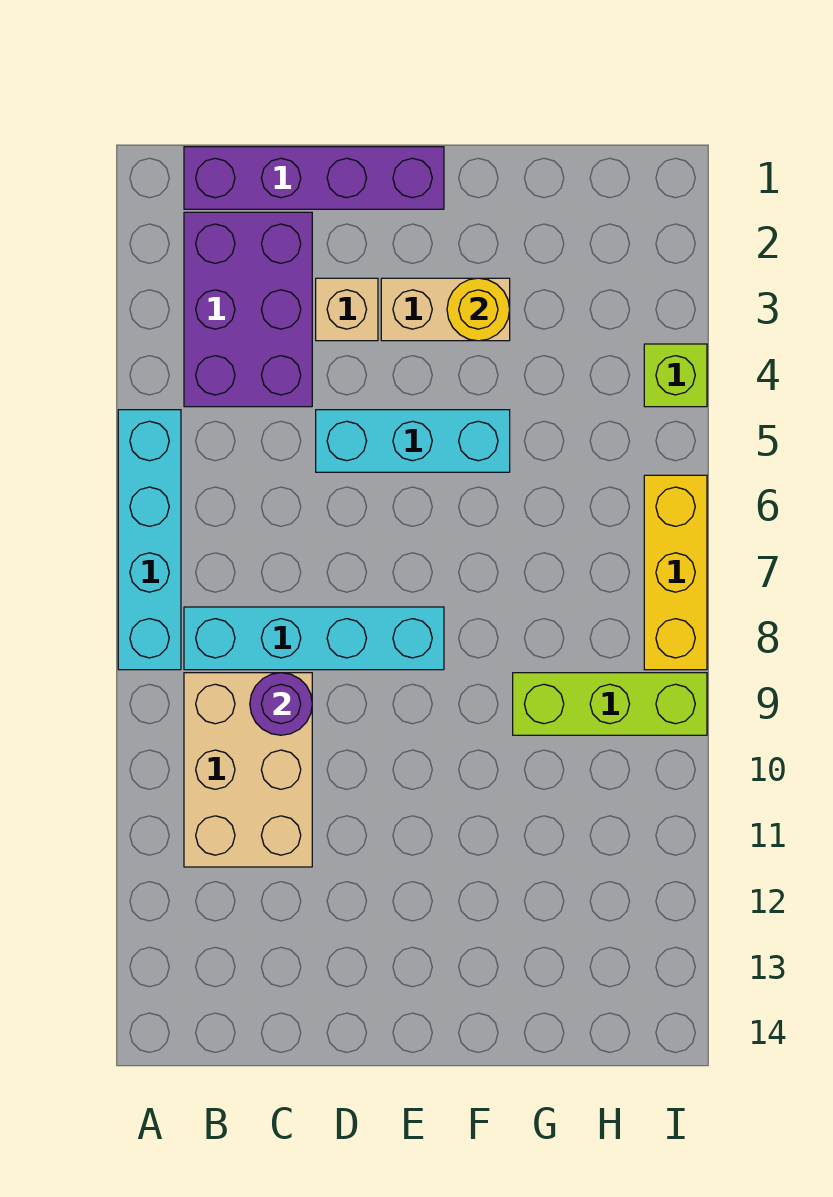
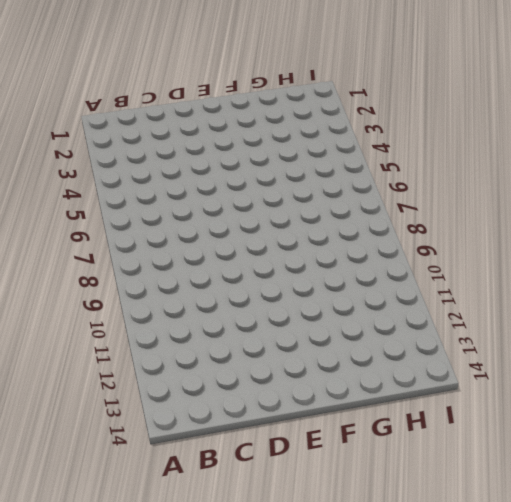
none -> cyan 1x4 brick [118,410,181,670]
none -> purple 1x4 brick [184,147,444,209]
none -> purple 2x3 brick [184,212,312,407]

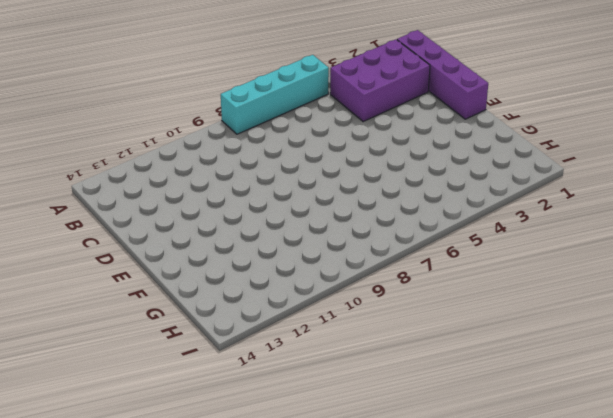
none -> cyan 1x4 brick [184,607,444,670]
none -> tan 2x3 brick [184,673,312,867]
none -> tan 1x1 brick [316,278,378,341]

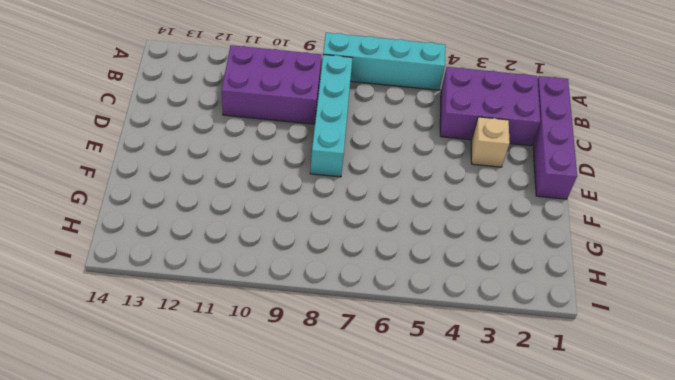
purple 2x3 brick [222,45,322,124] -> tan 2x3 brick [184,673,312,867]
none -> cyan 1x3 brick [316,410,510,472]
none -> tan 1x2 brick [381,278,510,341]
none -> lime 1x3 brick [513,673,707,735]

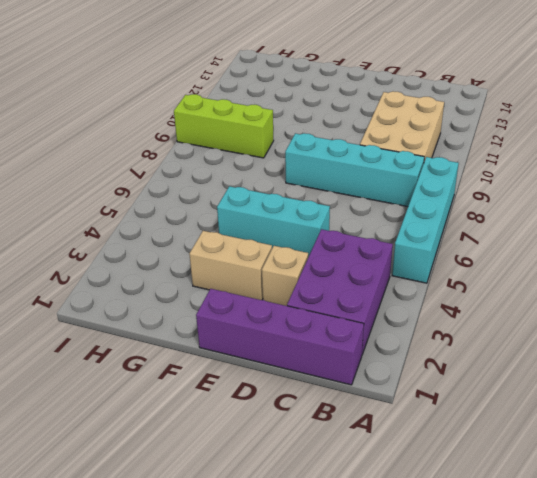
none -> lime 1x1 brick [644,344,707,407]
none -> yellow 1x3 brick [644,475,707,670]
none -> purple 1x1 round brick [250,673,312,735]

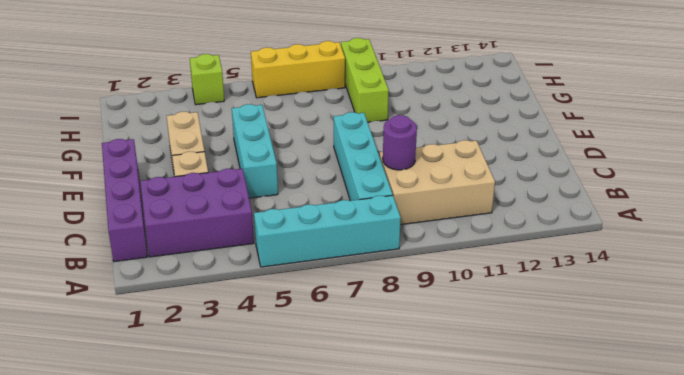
none -> yellow 1x1 round brick [447,278,510,341]

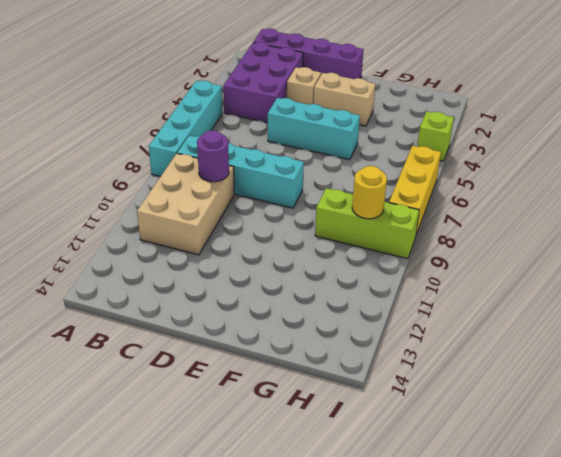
yellow 1x1 round brick [352,166,387,219] -> yellow 1x1 round brick moved to [447,278,510,341]

